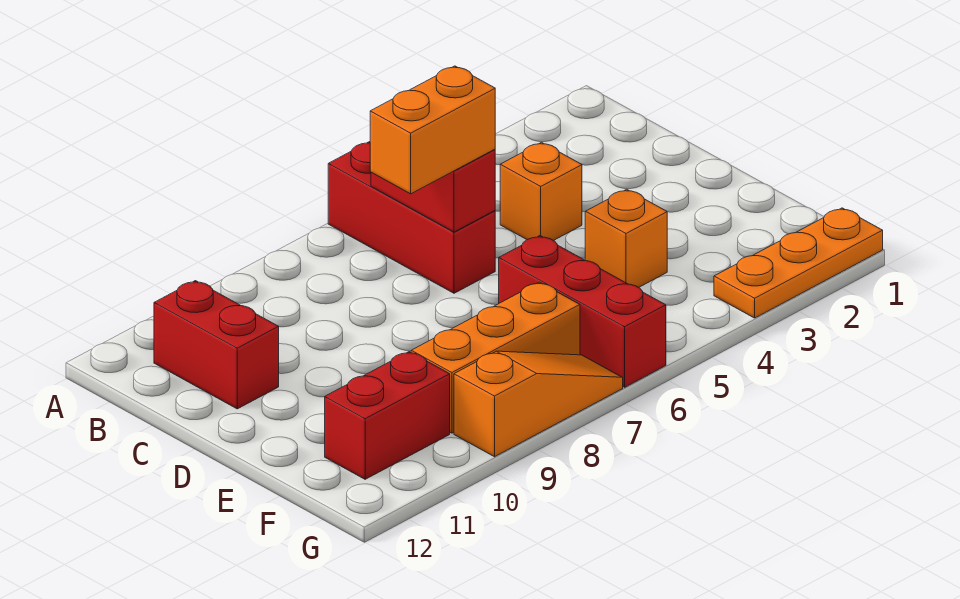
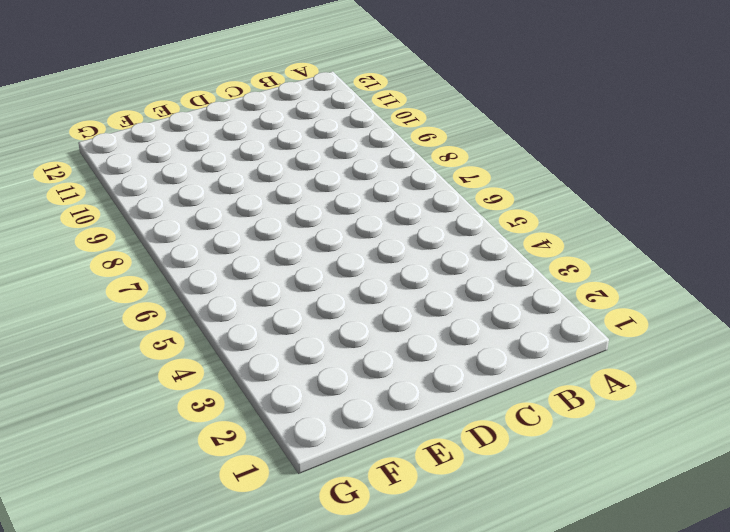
none -> red 1x3 brick [328,142,495,293]
none -> red 1x2 brick [154,281,279,409]

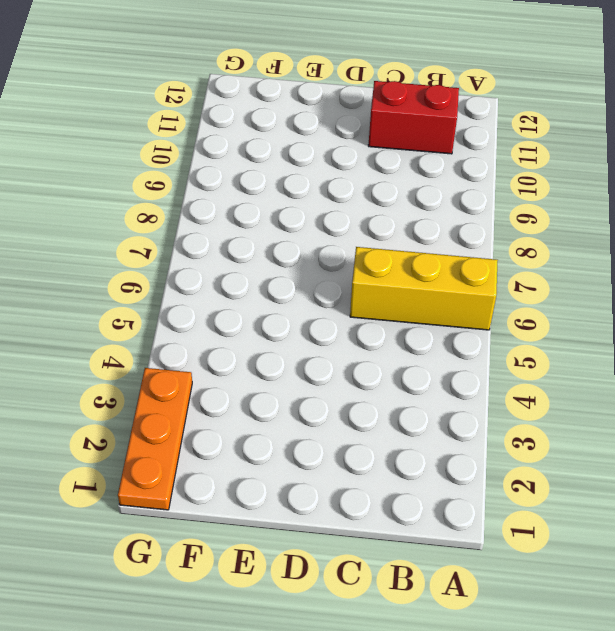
yellow 1x3 brick [350,247,498,330] -> red 1x3 brick [328,142,495,293]
none -> orange 1x1 brick [500,142,582,241]
none -> orange 1x1 brick [585,189,667,287]

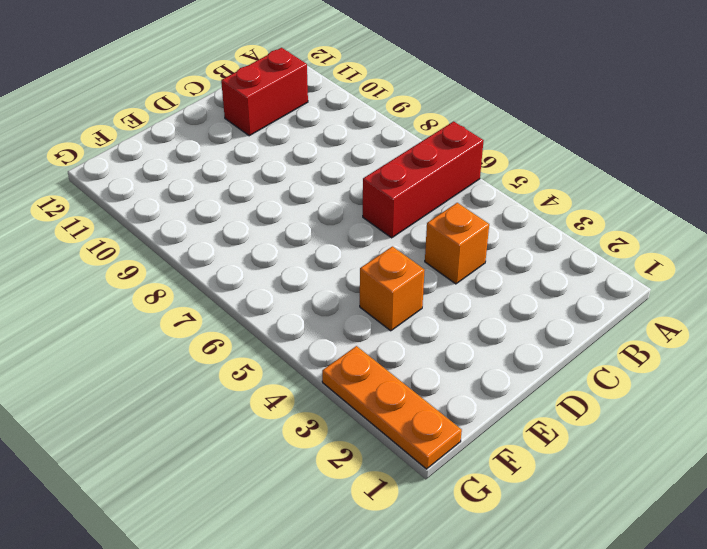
none -> red 1x3 brick [499,236,666,387]
none -> orange 1x3 brick [411,282,580,433]

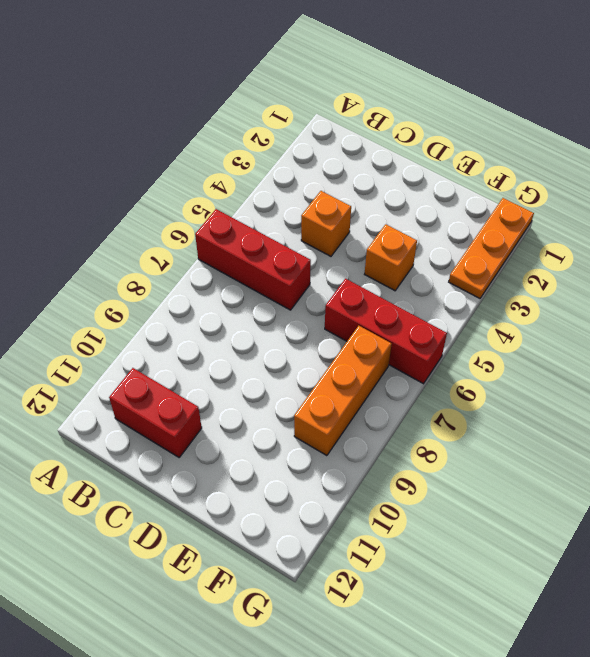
none -> red 1x2 brick [325,352,450,479]
none -> orange 1x3 slope [454,351,623,457]

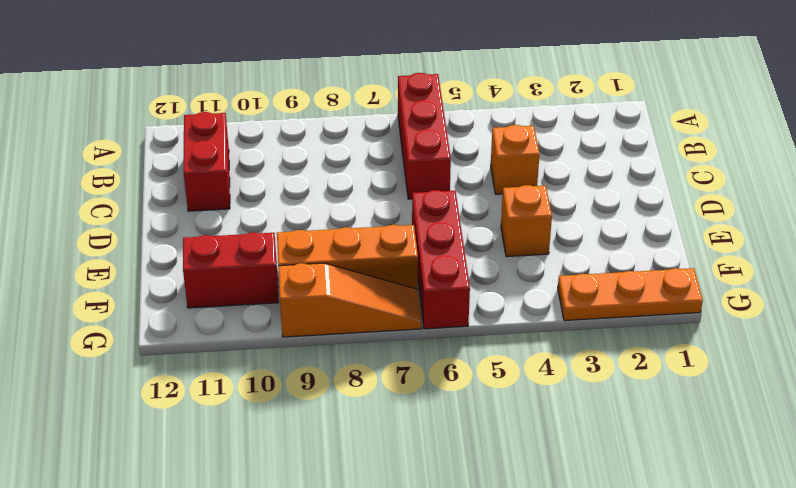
none -> red 1x2 brick [371,149,495,232]
none -> orange 1x2 brick [370,66,495,194]

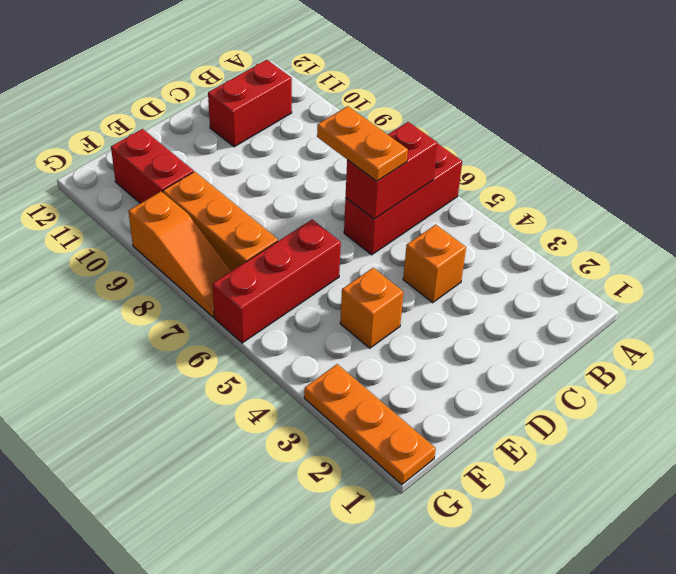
orange 1x2 plate [317,106,408,181] -> orange 1x2 brick [370,66,495,194]

